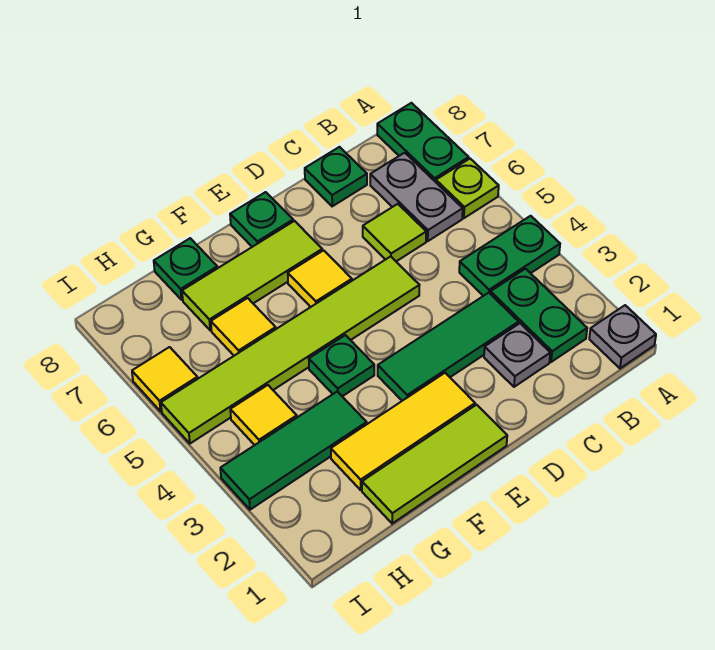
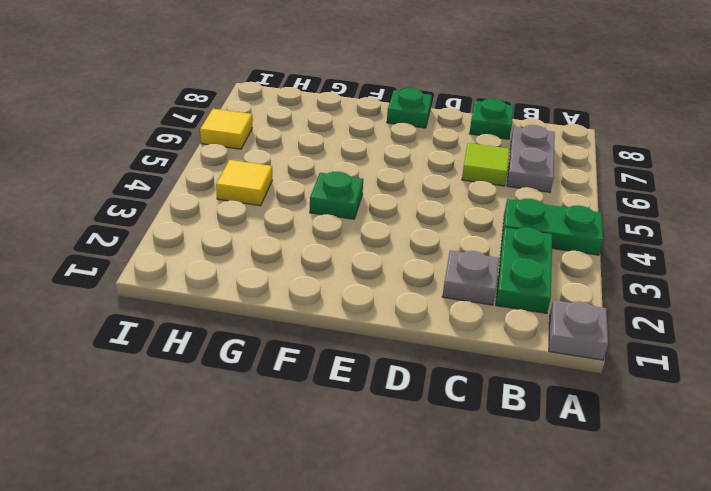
none -> lime 1x1 plate [436,159,499,218]
none -> green 1x2 plate [377,103,469,182]
none -> green 1x3 tile [378,293,519,401]

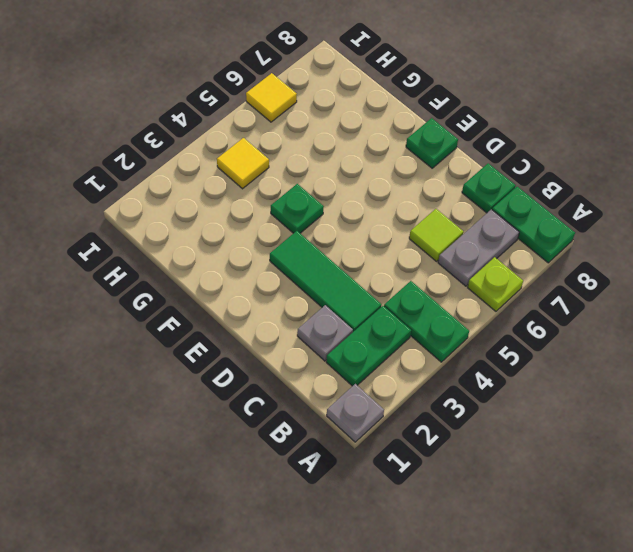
green 1x2 plate [492,187,575,263] -> green 1x2 plate turned to [377,103,469,182]
none -> lime 1x6 tile [161,256,419,443]
none -> lime 1x3 tile [362,405,507,524]
none -> yellow 1x3 tile [331,373,475,490]

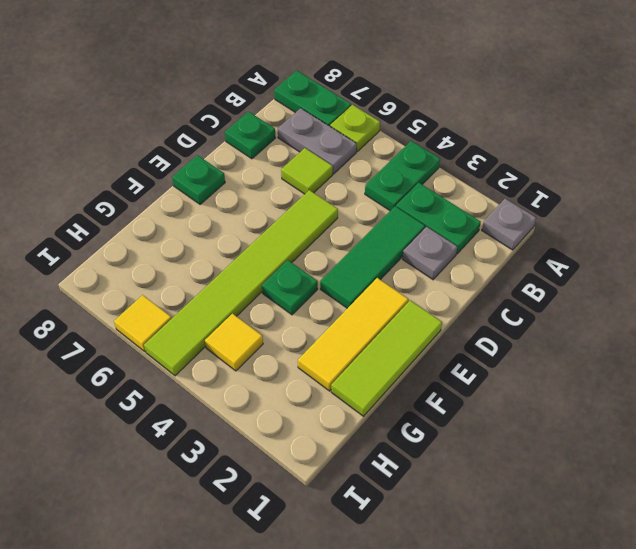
none -> yellow 1x1 tile [288,250,352,307]
none -> lime 1x3 tile [182,221,322,330]
none -> green 1x3 tile [220,392,367,510]

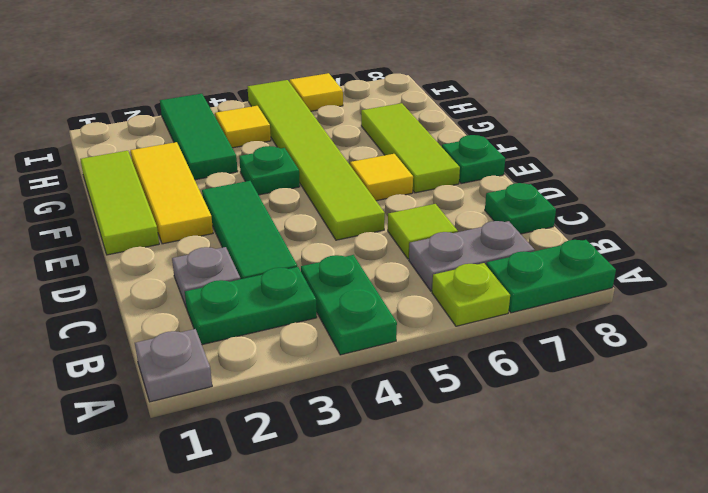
none -> yellow 1x1 tile [211,298,276,356]
none -> green 1x1 plate [154,238,217,300]

